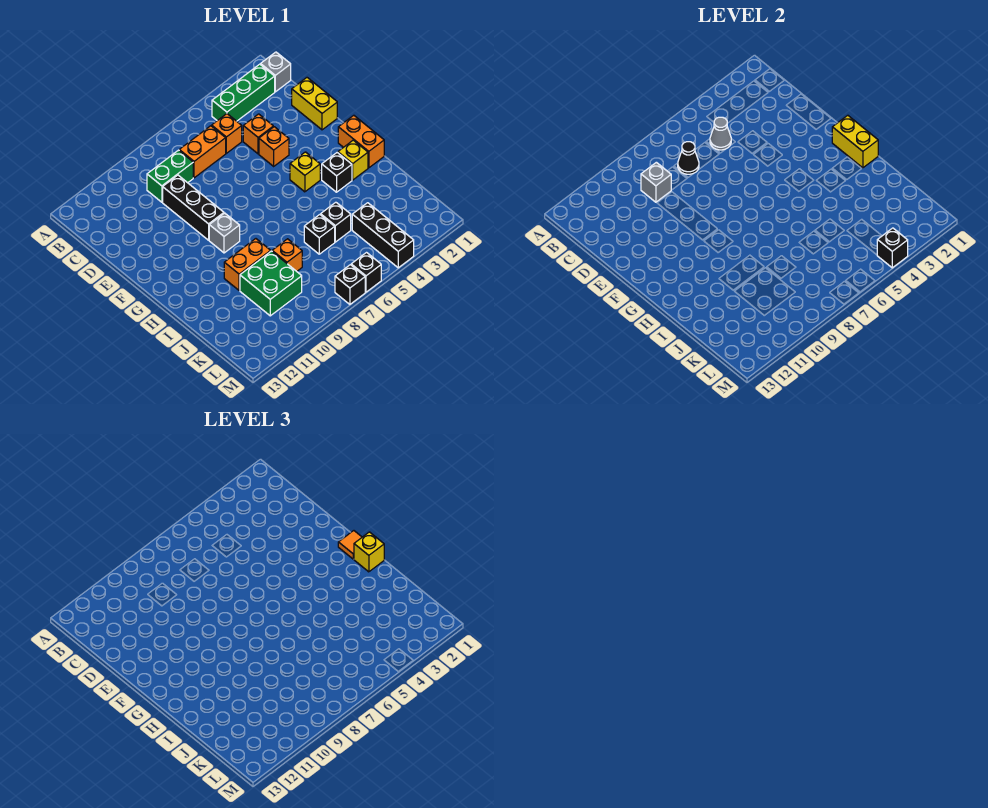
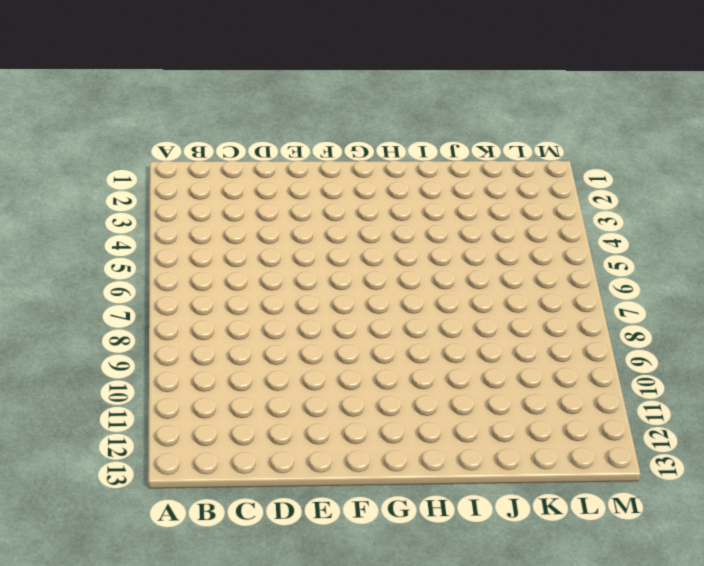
none -> grey 1x1 brick [261,52,291,92]
none -> green 1x3 brick [212,64,275,121]
none -> orange 1x1 brick [212,114,242,153]

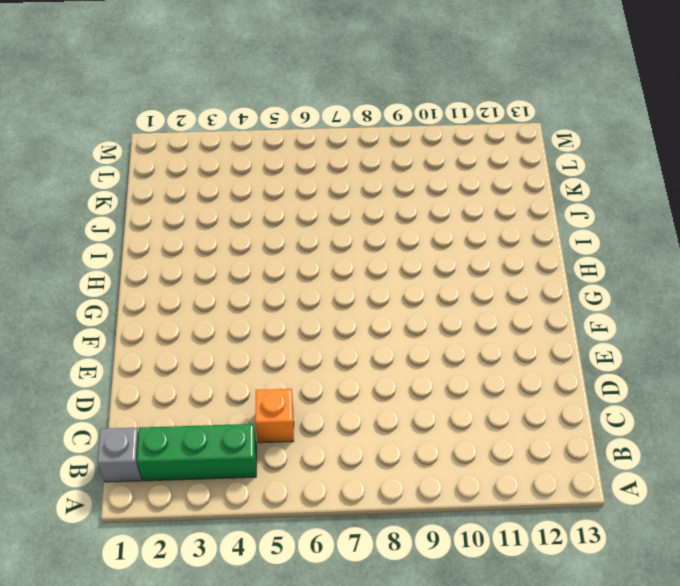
none -> orange 1x2 brick [179,126,226,178]
none -> green 1x2 brick [147,150,193,202]
none -> yellow 1x2 brick [292,78,337,130]

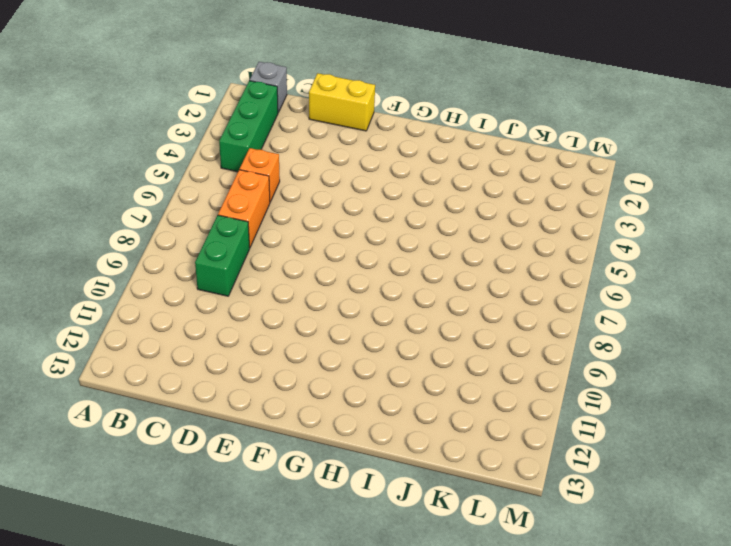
none -> orange 1x1 brick [243,114,273,154]
none -> black 1x3 brick [163,175,224,240]
none -> orange 1x1 brick [259,127,289,166]

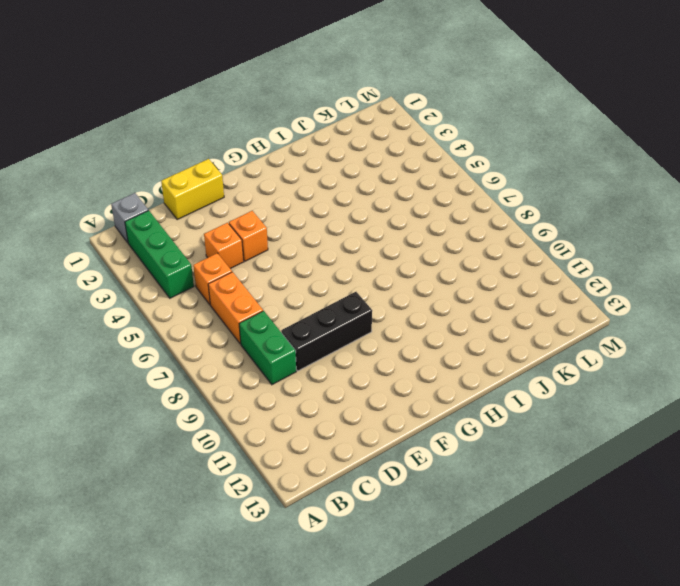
none -> orange 1x2 brick [338,115,384,168]
none -> yellow 1x1 brick [290,152,320,192]
none -> grey 1x1 brick [209,213,240,253]

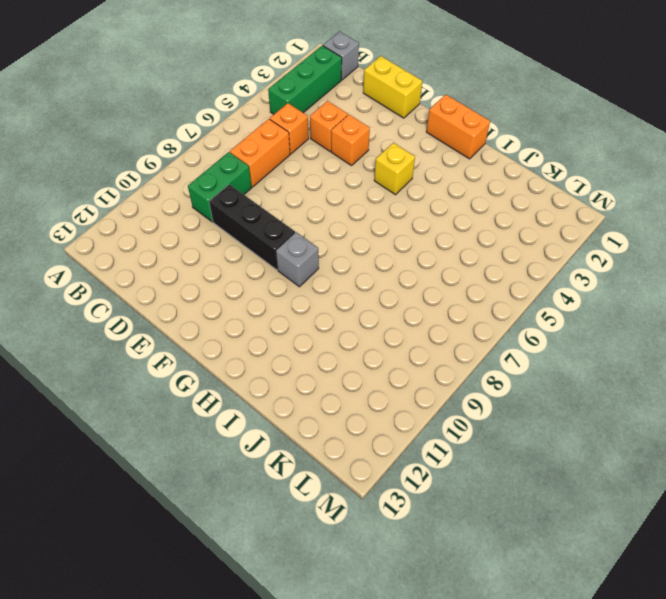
none -> yellow 1x1 brick [338,140,368,180]
none -> black 1x1 brick [322,153,352,192]
none -> orange 1x2 brick [224,239,271,290]

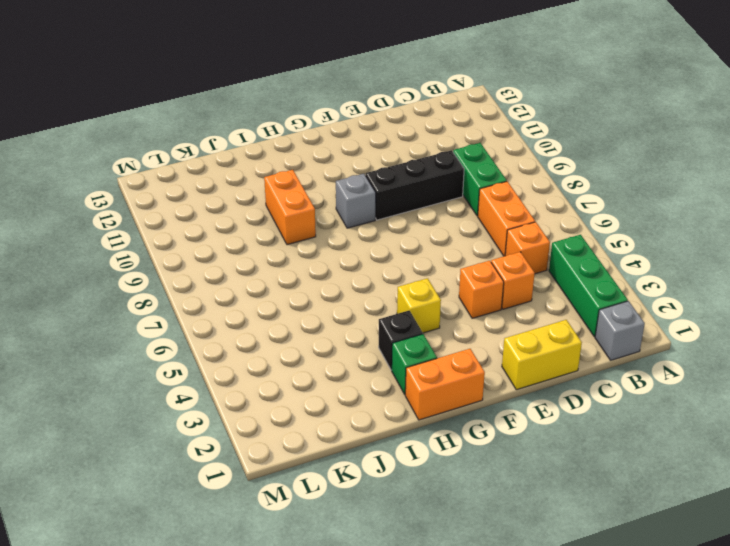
green 1x1 brick [392,334,437,394] -> yellow 1x1 brick [338,140,368,180]
none -> black 1x1 brick [321,202,351,242]
none -> black 1x1 brick [304,215,335,254]
none -> orange 1x1 brick [272,239,302,271]

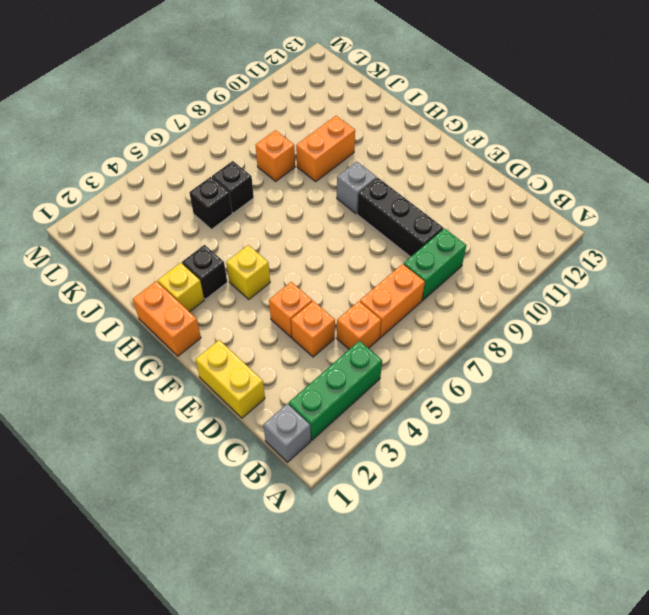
none -> green 2x2 brick [240,251,302,316]
none -> black 1x3 brick [352,203,414,268]
none -> black 1x1 brick [351,253,381,292]

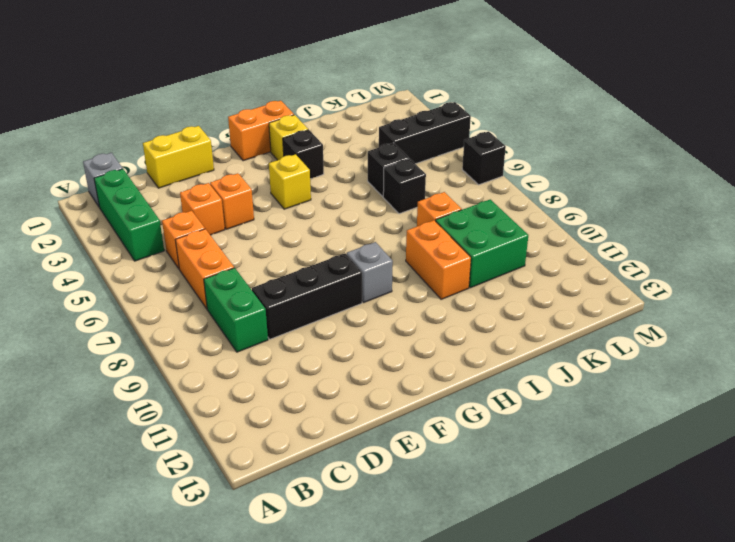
none -> black 1x1 brick [335,265,365,304]
none -> grey 1x1 cone [710,117,731,150]
none -> black 1x1 cone [678,142,699,174]

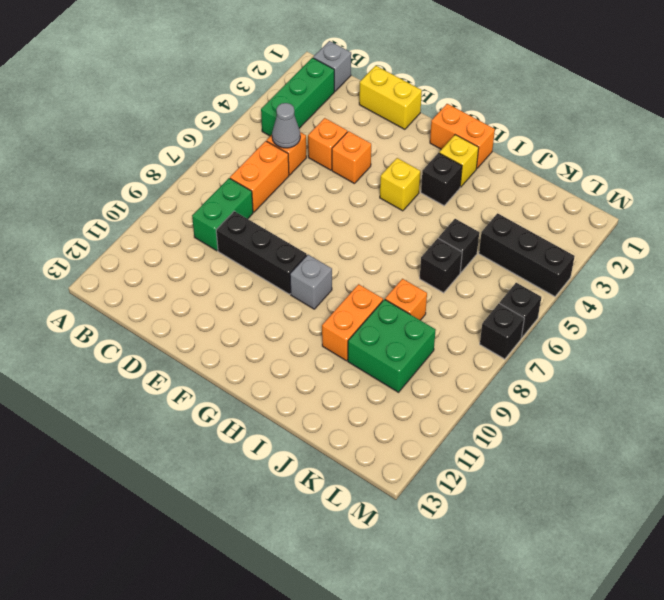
none -> black 1x1 cone [678,142,699,174]
none -> grey 1x1 brick [641,162,671,202]
none -> yellow 1x2 brick [832,115,878,168]

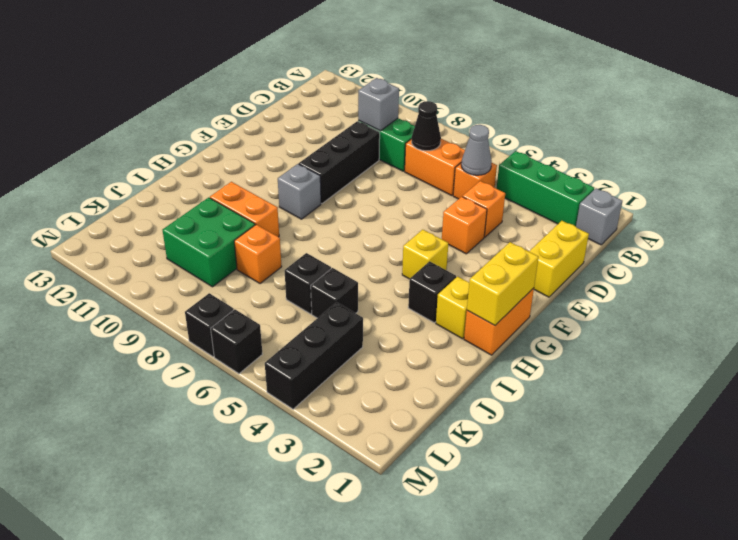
none -> black 1x1 brick [877,228,908,268]
none -> orange 1x1 tile [338,531,362,559]
none -> yellow 1x1 brick [354,532,384,572]

